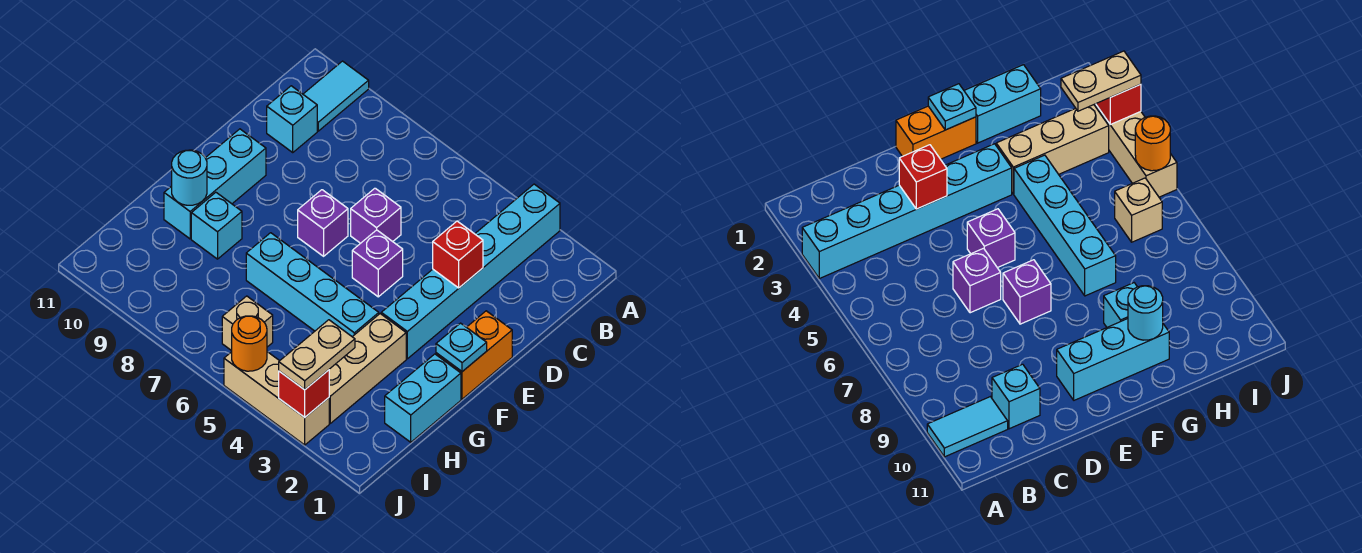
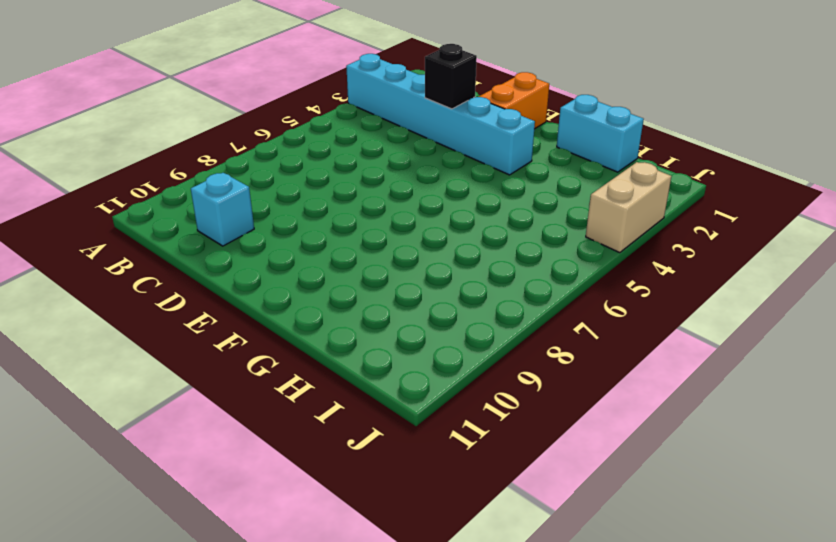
black 1x1 brick [425,44,477,109] -> red 1x1 brick [433,221,483,288]
orange 1x2 brick [478,72,549,129] -> orange 1x2 brick turned to [436,311,512,399]
tan 1x2 brick [586,162,672,253] -> tan 1x3 brick [224,352,329,445]
none -> cyan 1x2 tile [303,61,369,131]
none -> purple 1x1 brick [351,188,401,243]
none -> purple 1x1 brick [352,230,403,297]

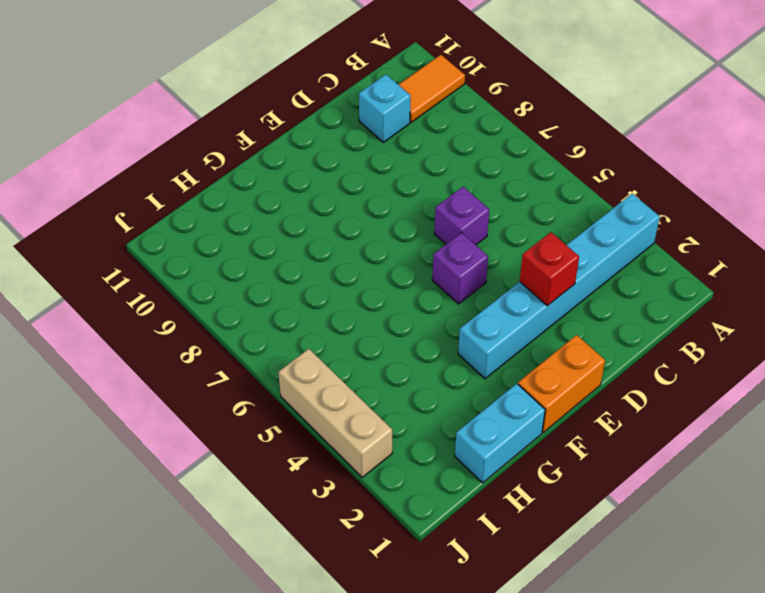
orange 1x2 tile [398,55,465,122] -> cyan 1x2 tile [303,61,369,131]
none -> purple 1x1 brick [298,190,348,256]
none -> cyan 1x3 brick [164,129,266,239]
none -> tan 1x3 brick [329,314,406,423]

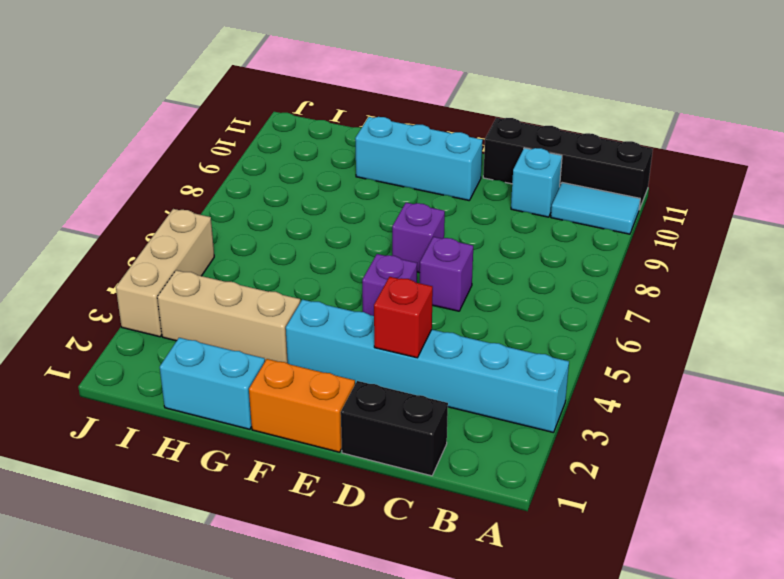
black 1x4 brick [483,118,653,209] -> none
black 1x2 brick [341,381,448,476] -> none
none -> cyan 1x4 brick [246,233,379,337]
none -> cyan 1x1 brick [191,192,242,259]
none -> tan 1x1 brick [222,296,273,351]

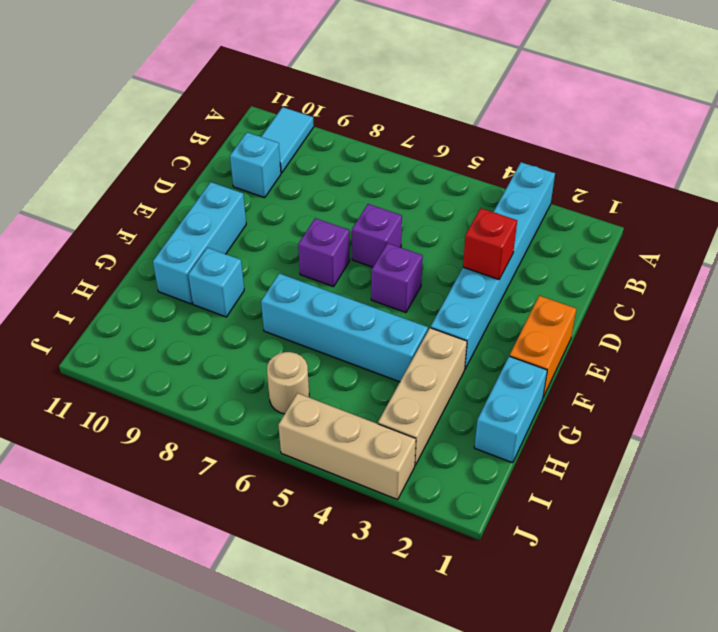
tan 1x1 round brick [267,352,309,414] -> tan 1x1 brick [222,296,273,351]
none -> cyan 1x1 plate [436,323,487,372]
none -> cyan 1x1 round brick [172,150,207,205]
none -> red 1x1 brick [279,370,329,417]

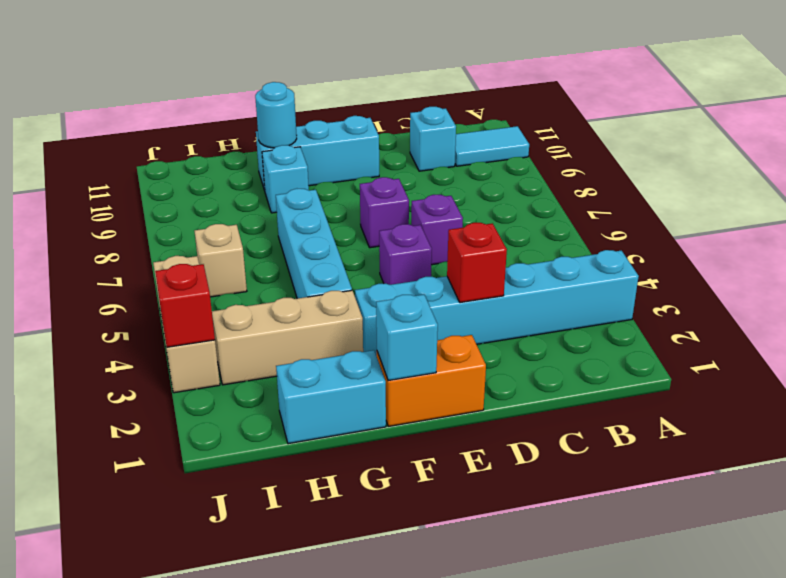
cyan 1x1 brick [376,295,438,381] -> cyan 1x1 plate [436,323,487,372]
none -> orange 1x1 round brick [232,316,267,371]
none -> tan 1x2 plate [279,320,355,390]

